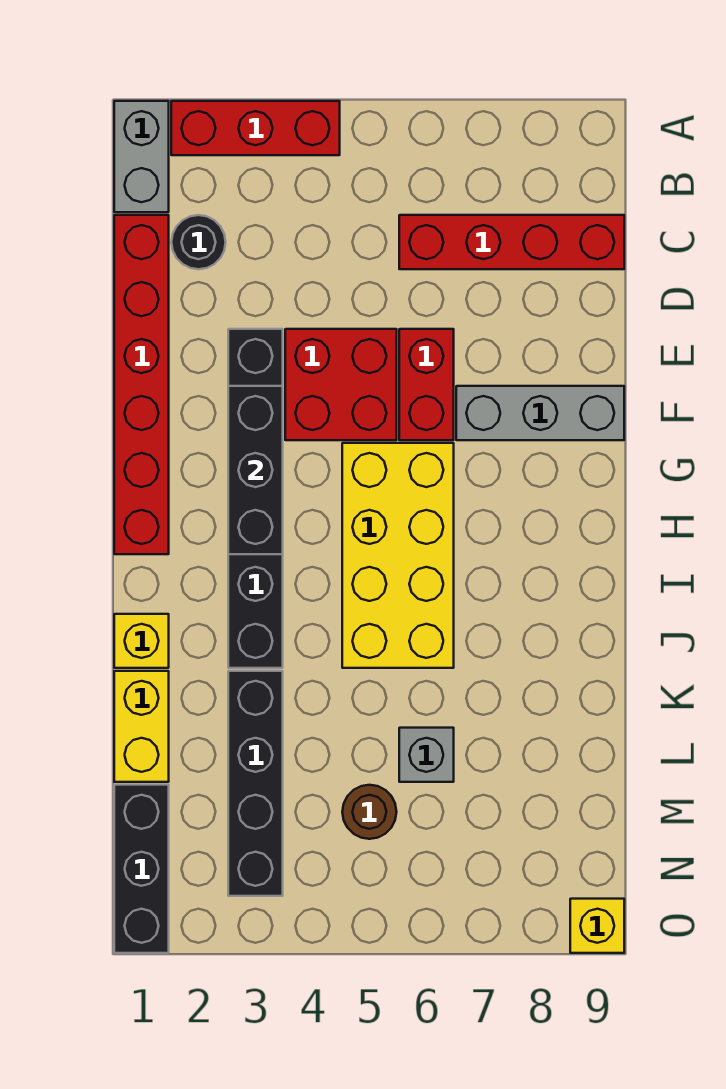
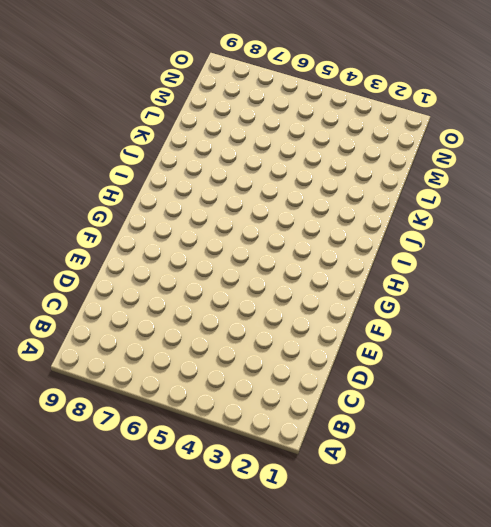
none -> grey 1x2 brick [114,101,169,212]
none -> red 1x3 brick [171,101,340,155]
none -> red 1x6 brick [114,215,169,554]

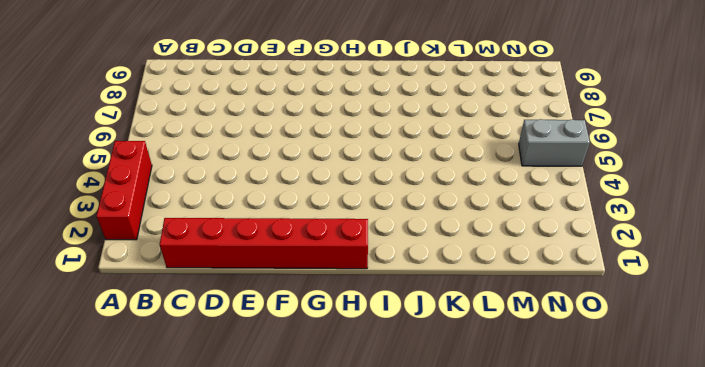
grey 1x2 brick [519,119,590,166] -> grey 1x2 brick moved to [114,101,169,212]
none -> black 1x1 round brick [171,215,226,269]
none -> red 1x4 brick [399,215,624,269]
none -> black 1x6 brick [228,329,283,668]

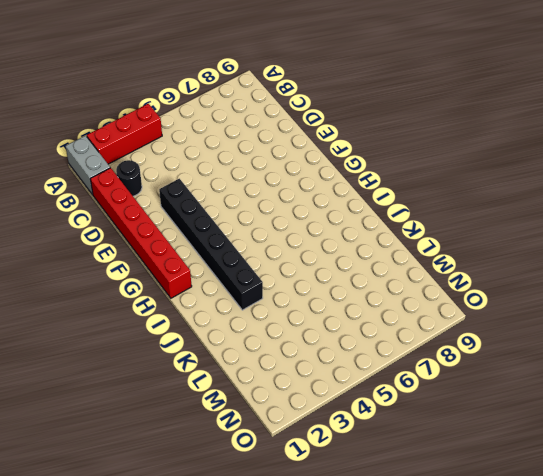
none -> red 1x4 brick [399,215,624,269]
none -> red 2x2 brick [285,329,397,440]
none -> red 1x2 brick [399,329,454,440]

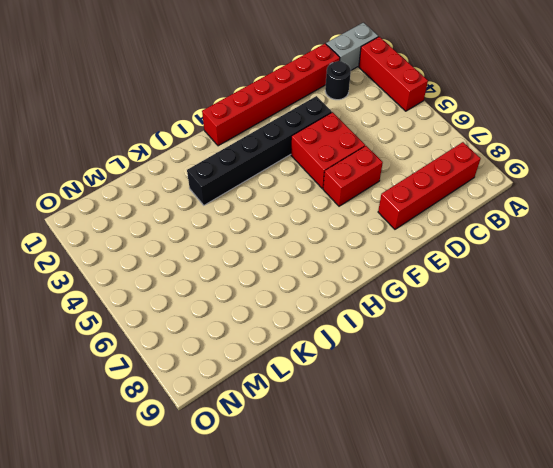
red 1x4 brick [378,142,481,229] -> red 1x4 brick turned to [399,215,624,269]
none -> grey 1x3 brick [456,386,624,440]
none -> yellow 2x4 brick [342,443,454,668]
none -> yellow 1x1 brick [114,614,169,668]

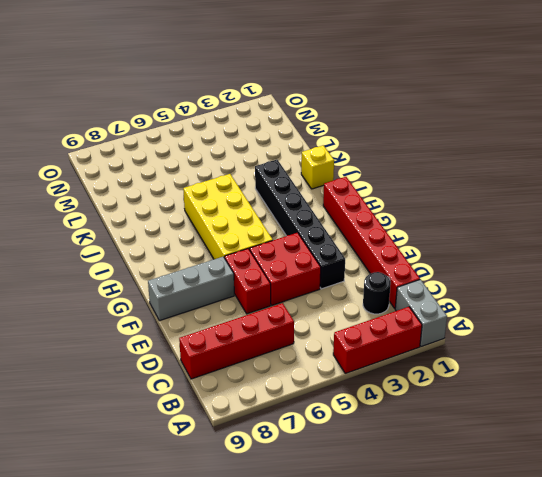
none -> yellow 1x2 brick [114,671,169,782]
none -> black 1x4 brick [228,671,283,896]
none -> grey 1x1 brick [399,728,454,782]

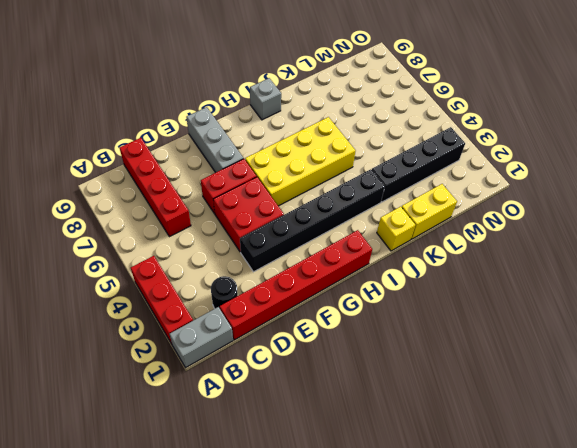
grey 1x1 brick [250,78,281,120] -> grey 1x1 brick moved to [399,728,454,782]
none -> black 1x3 brick [114,785,169,953]
none -> brown 1x1 round brick [342,785,397,839]
none -> yellow 1x1 brick [570,899,624,953]

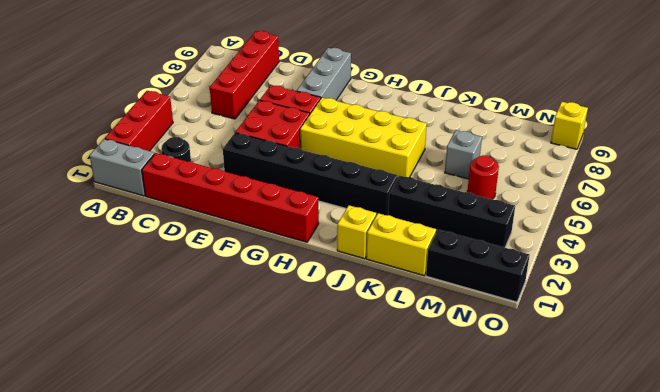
red 1x1 round brick [467,155,499,199] -> brown 1x1 round brick [342,785,397,839]
none -> black 1x3 brick [228,386,283,554]

